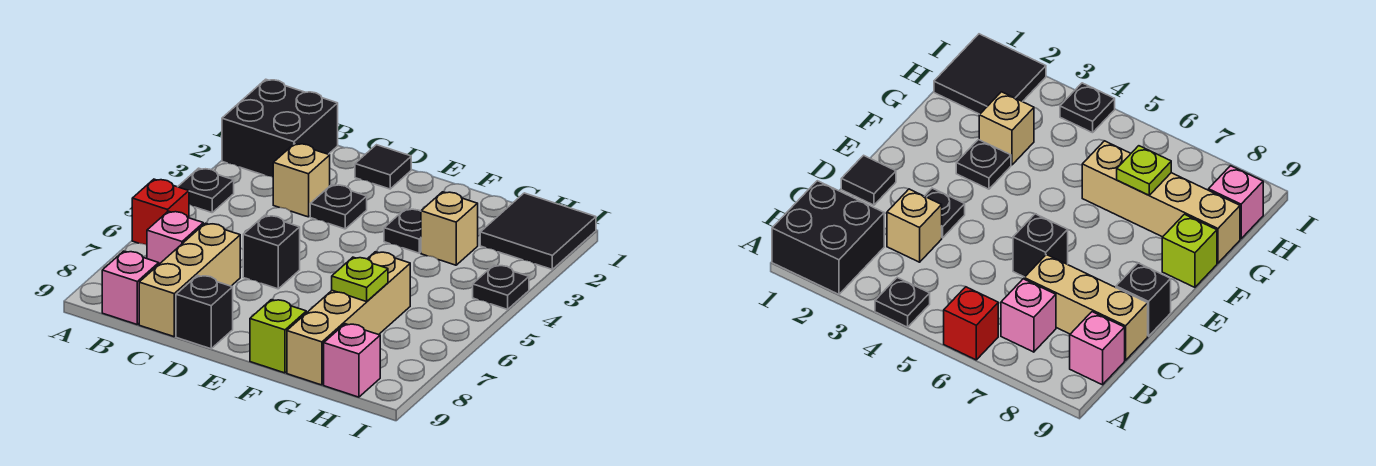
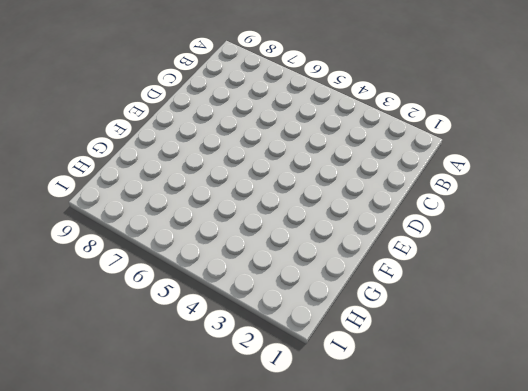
none -> black 2x2 brick [222,79,338,177]
none -> black 1x1 plate [178,168,234,213]
none -> red 1x1 brick [132,179,189,245]

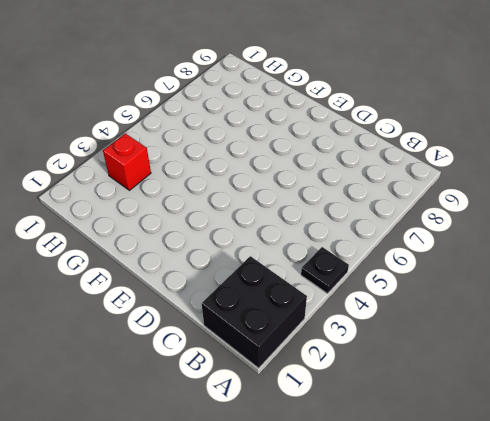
red 1x1 brick [103,133,151,190] -> red 1x1 brick moved to [132,179,189,245]
none -> pink 1x1 brick [147,211,203,264]
none -> pink 1x1 brick [102,251,159,324]
none -> tan 1x1 brick [273,144,330,217]

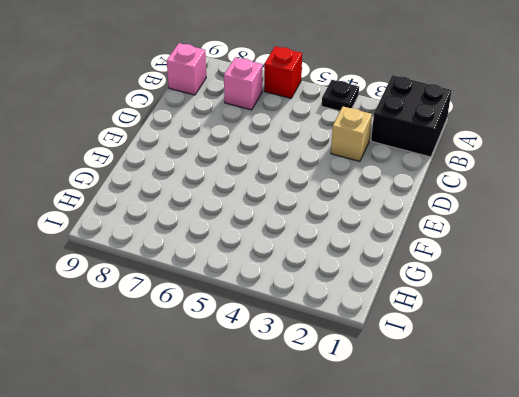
none -> tan 1x3 brick [139,223,240,337]
none -> black 1x1 tile [355,145,411,189]
none -> black 1x1 plate [310,185,367,229]

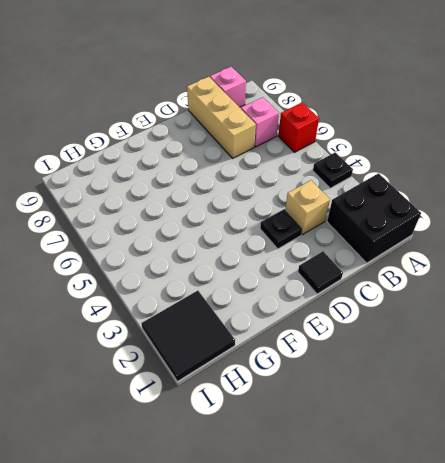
none -> black 1x1 brick [243,215,300,289]
none -> black 1x1 brick [176,275,233,349]
none -> black 1x1 plate [384,209,421,253]

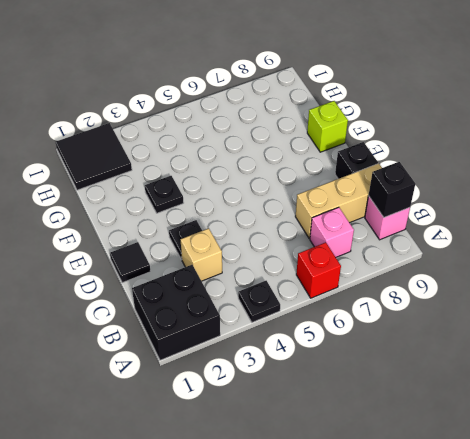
black 1x1 brick [368,162,415,217] -> black 1x1 brick moved to [243,215,300,289]
none -> tan 1x1 brick [421,192,478,265]
none -> tan 1x4 brick [287,252,410,385]
none -> pink 1x1 brick [324,324,380,397]

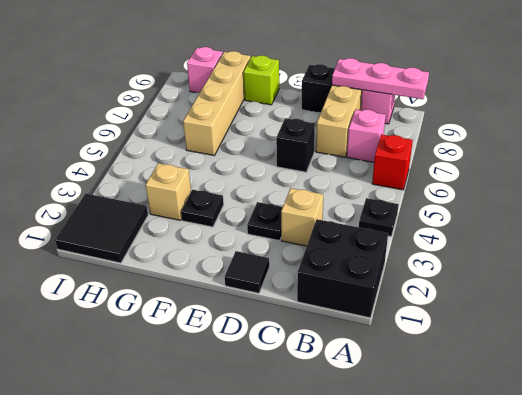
pink 1x3 plate [332,58,429,99] -> none
none -> black 1x1 plate [473,265,529,309]
none -> lime 1x1 plate [332,257,388,302]

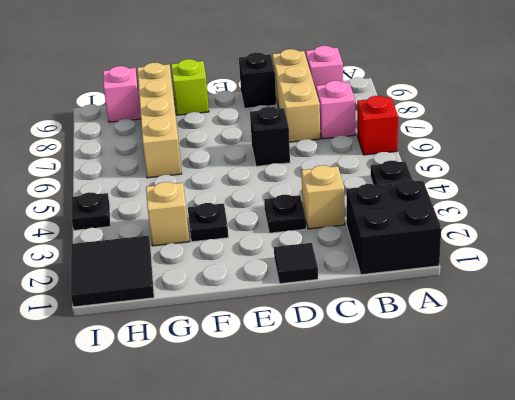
none -> lime 1x1 plate [332,257,388,302]

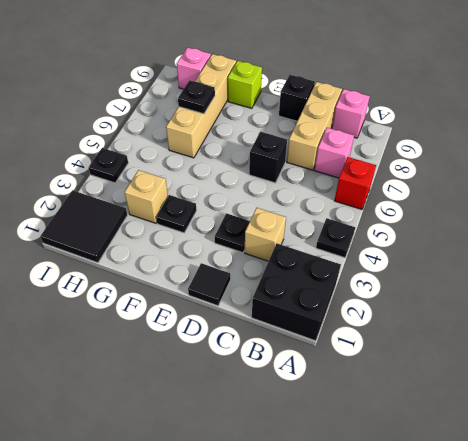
black 1x1 plate [178,80,215,114] -> lime 1x1 plate [332,257,388,302]

